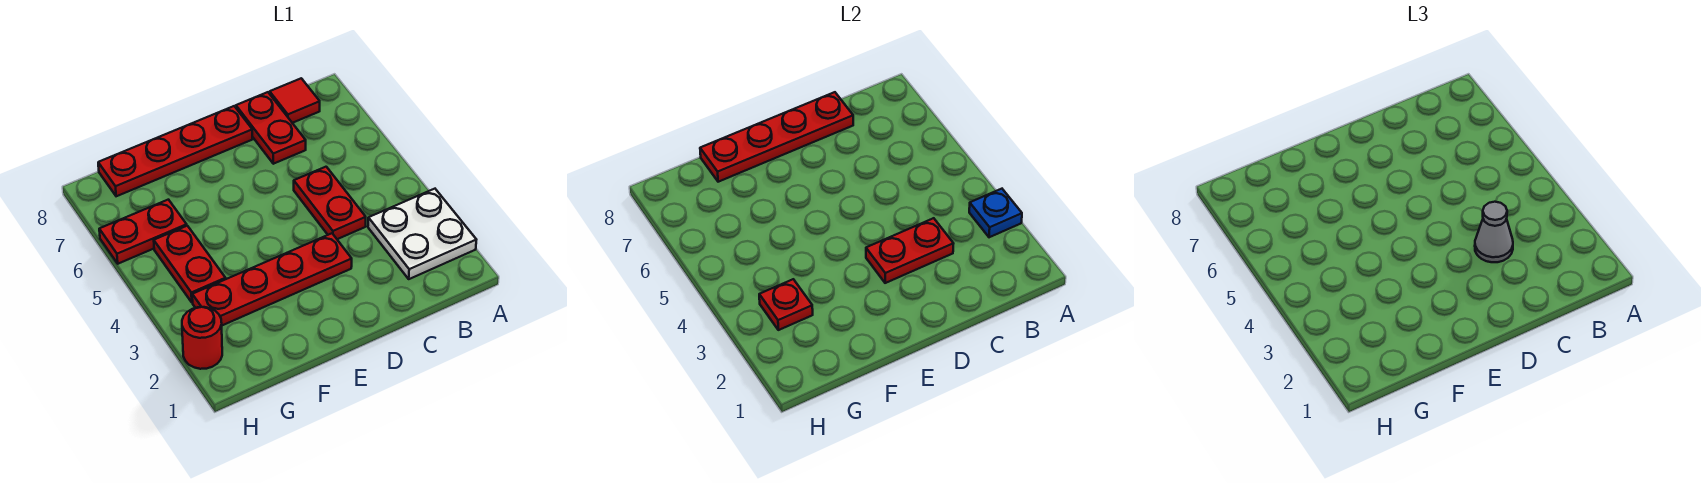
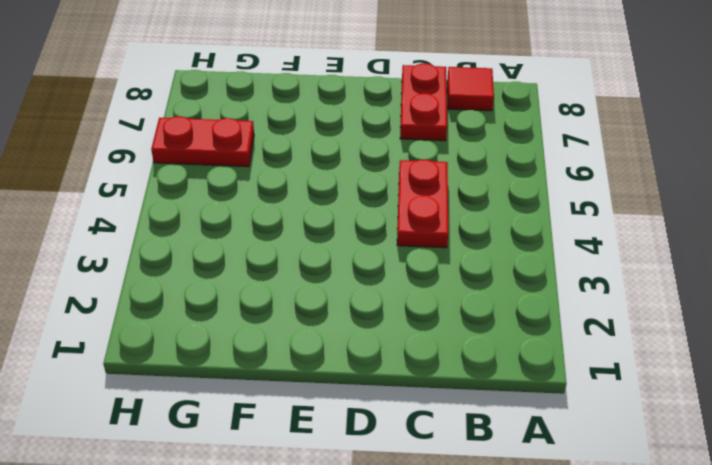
none -> white 2x2 plate [368,189,476,279]
none -> red 1x4 plate [192,233,352,325]
none -> red 1x4 plate [98,106,252,196]

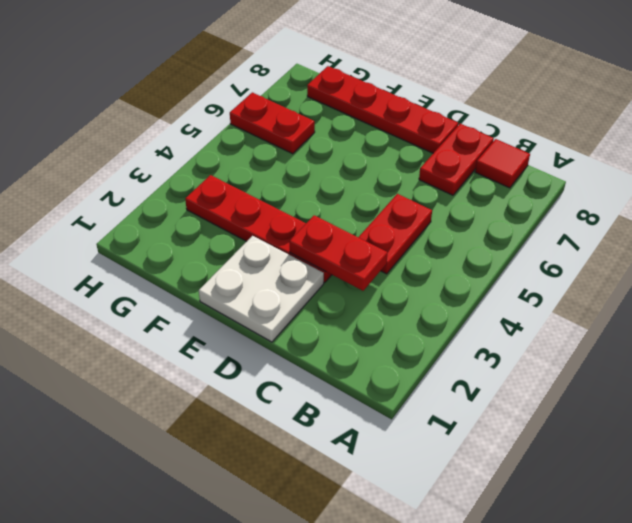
white 2x2 plate [199,236,324,342] -> white 2x2 plate moved to [368,189,476,279]
none -> red 1x2 plate [154,226,226,302]
none -> red 1x1 round brick [182,307,222,369]
none -> blue 1x1 plate [969,189,1022,237]

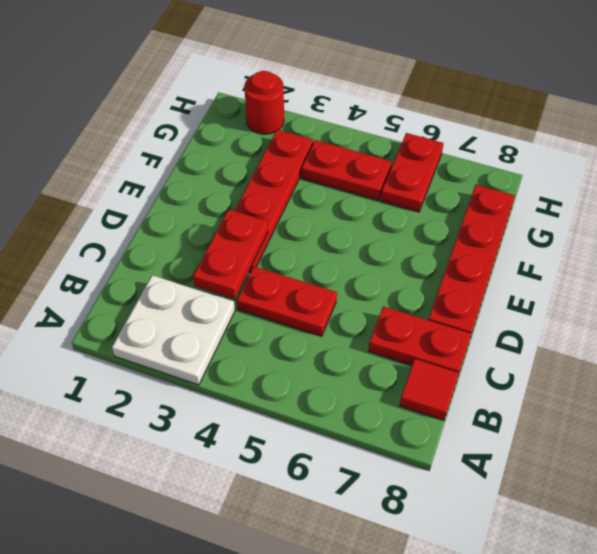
none -> blue 1x1 plate [969,189,1022,237]
none -> red 1x4 plate [700,92,853,182]
none -> red 1x1 plate [759,279,813,330]

